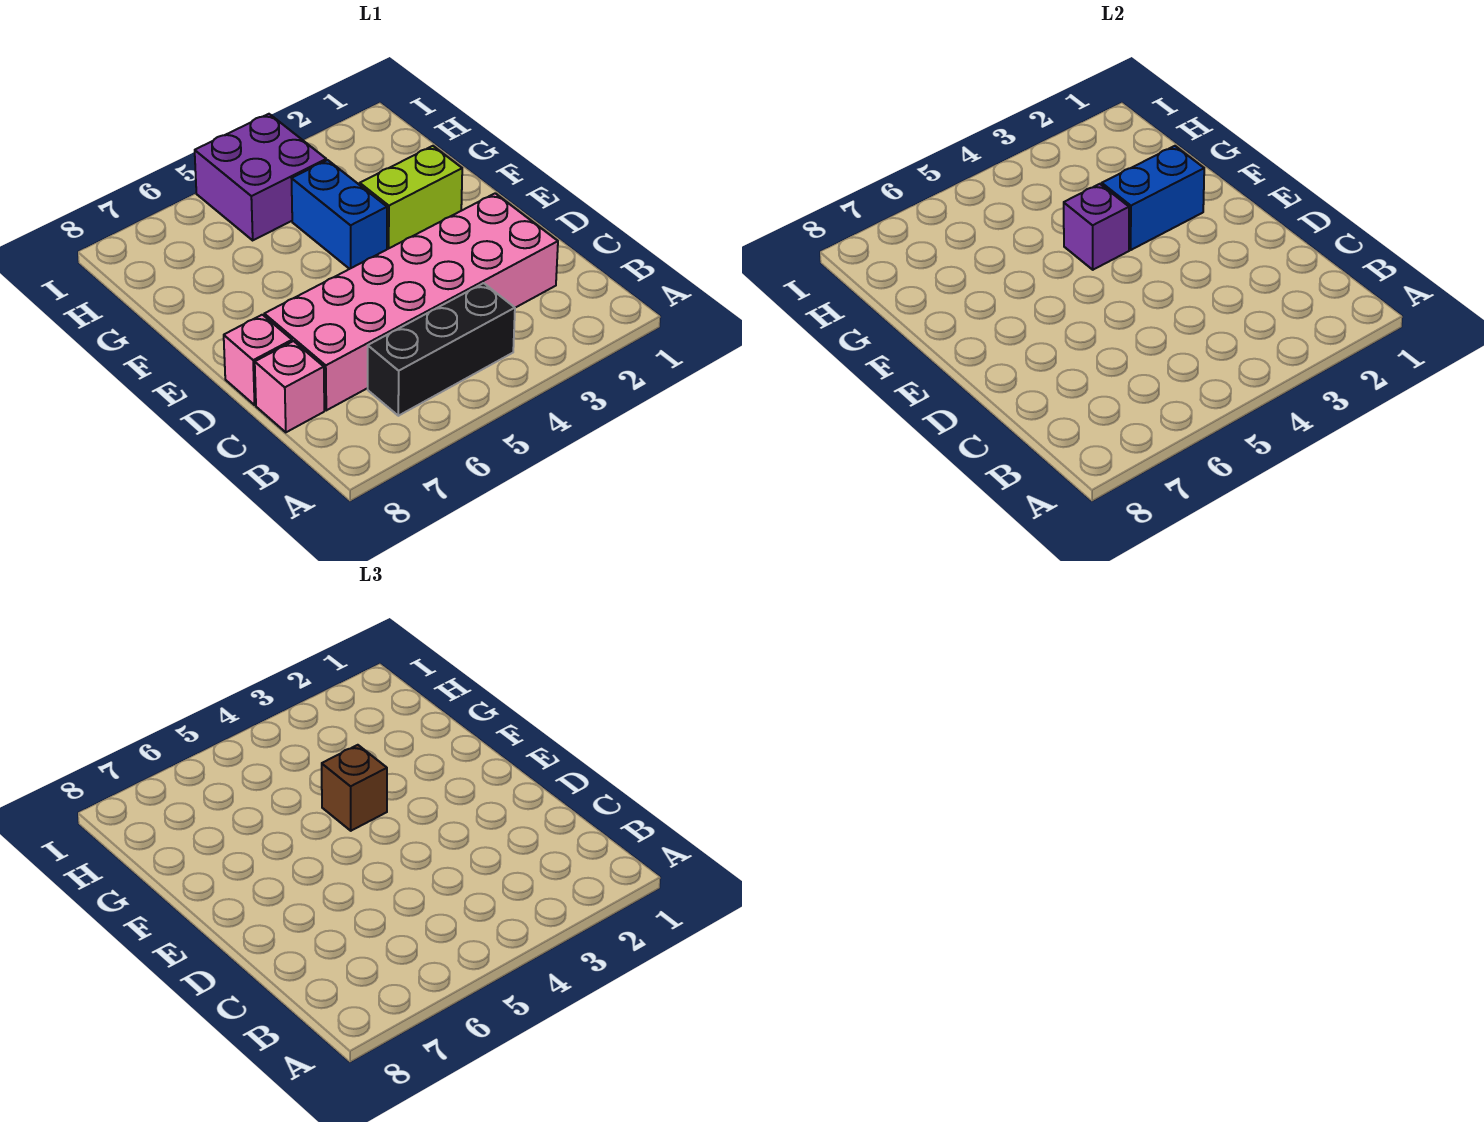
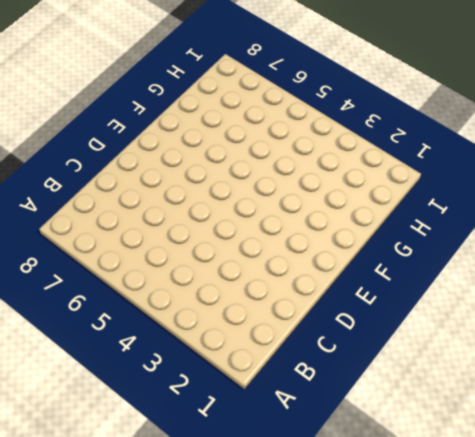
none -> black 1x3 brick [368,283,515,416]
none -> pink 2x6 brick [264,193,558,410]

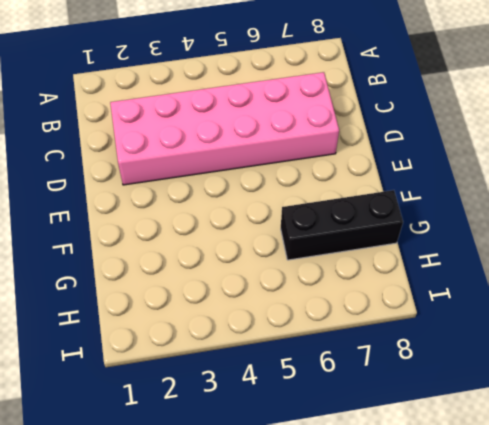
black 1x3 brick [281,190,403,260] -> black 1x3 brick moved to [368,283,515,416]
none -> pink 1x1 brick [255,341,324,432]
none -> pink 1x1 brick [224,315,292,405]

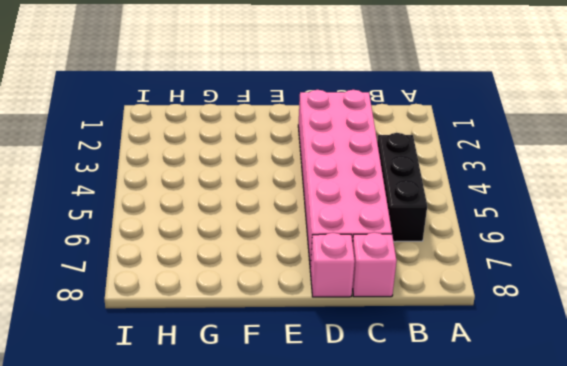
none -> lime 1x2 brick [360,146,462,249]
none -> blue 1x2 brick [291,160,387,269]

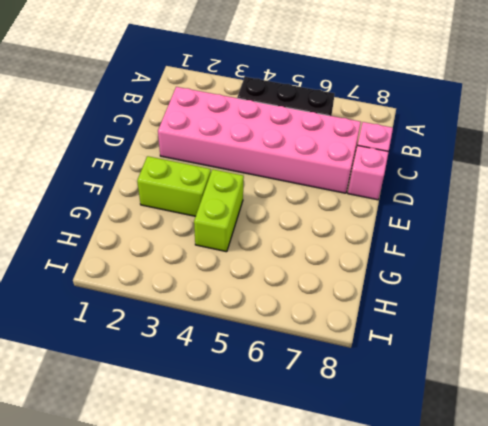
lime 1x2 brick [194,169,244,252] -> blue 1x2 brick [291,160,387,269]
none -> purple 2x2 brick [195,114,326,240]
none -> blue 1x2 brick [1102,146,1204,250]

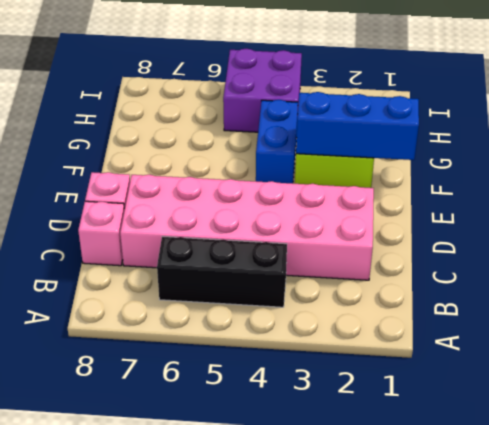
blue 1x3 brick [296,92,419,160] -> blue 1x2 brick [1102,146,1204,250]
none -> purple 1x1 brick [1064,184,1129,270]
none -> brown 1x1 brick [322,745,387,831]

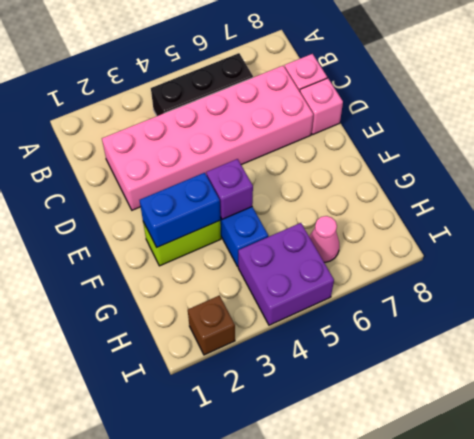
pink 1x1 cone [309,216,339,262] -> none
brown 1x1 brick [188,295,235,355] -> brown 1x1 brick moved to [322,745,387,831]

